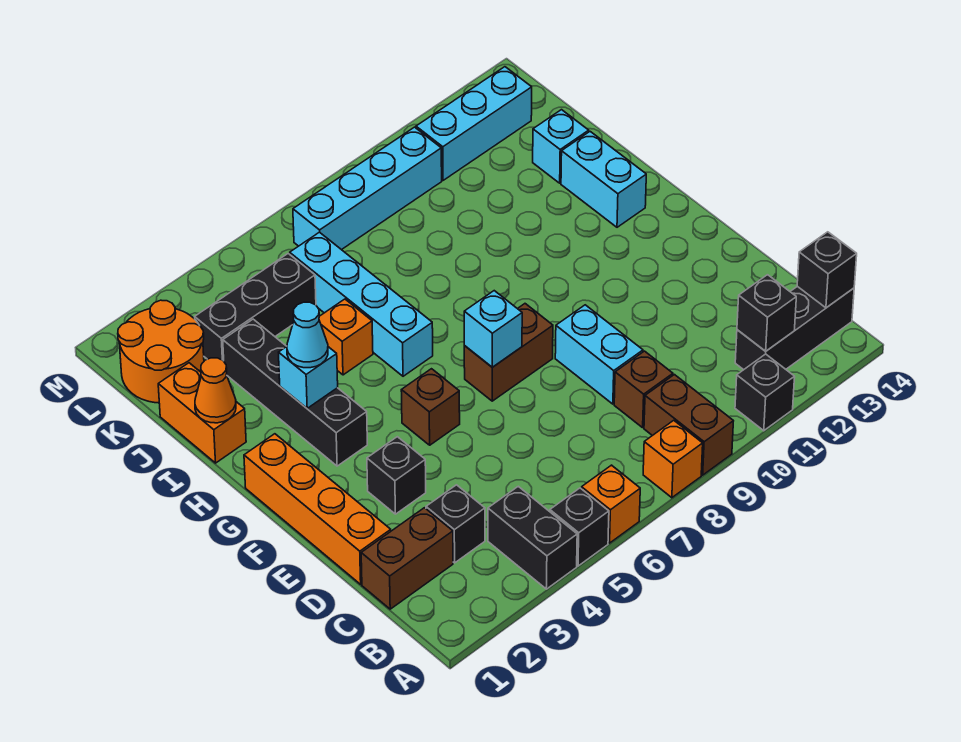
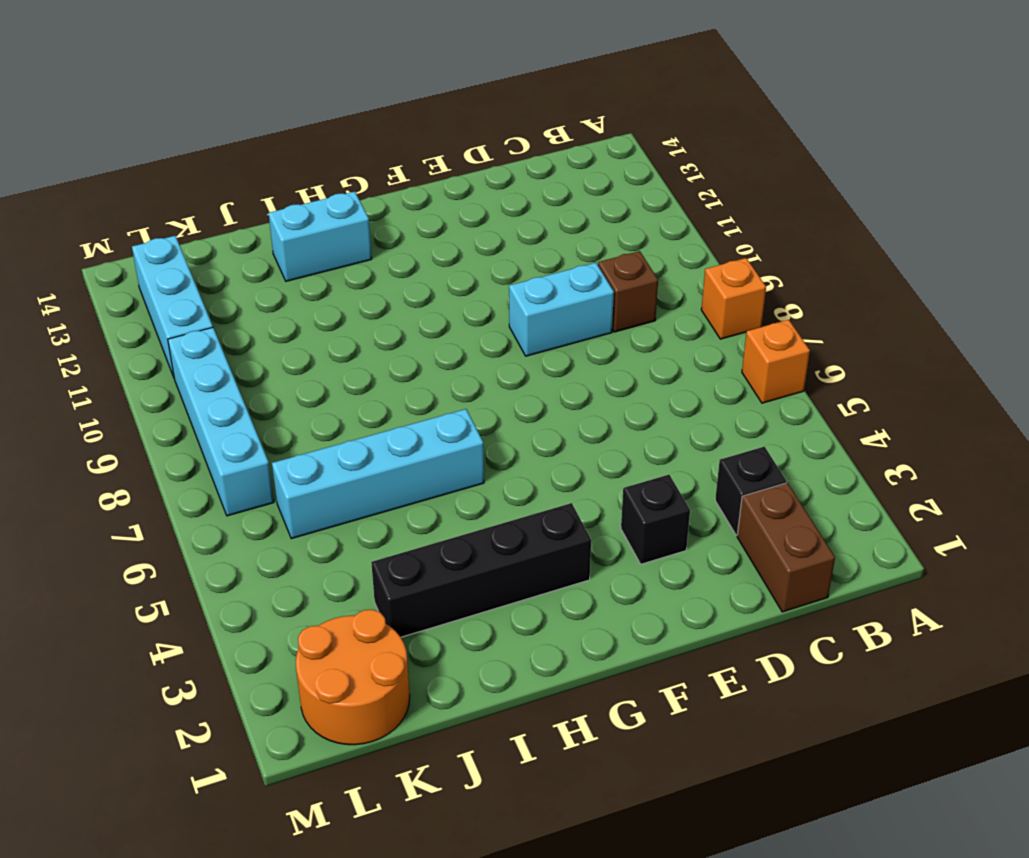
none -> black 1x2 brick [488,486,577,589]
none -> black 1x1 brick [550,488,609,566]
none -> brown 1x2 brick [644,375,733,475]
none -> black 1x1 brick [735,354,795,431]

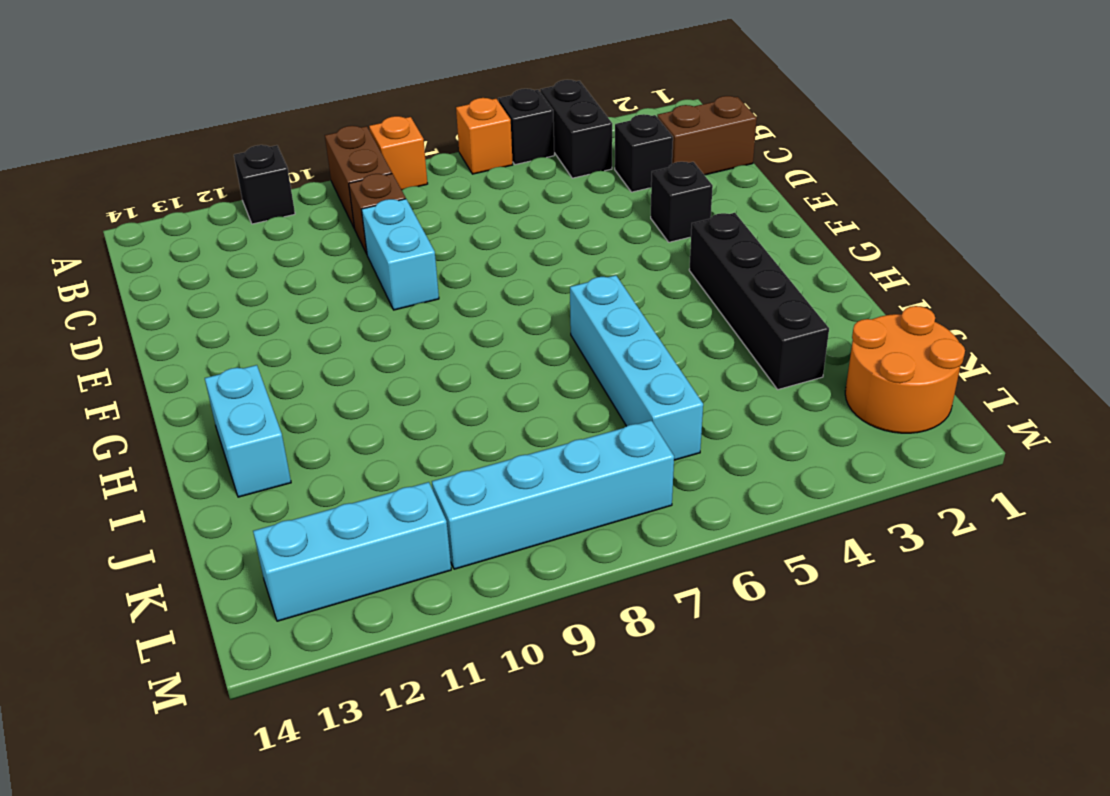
none -> black 1x3 brick [735,286,854,370]
none -> orange 1x4 brick [244,434,391,584]
none -> brown 1x1 brick [401,369,460,445]
none -> brown 1x2 brick [464,304,553,401]

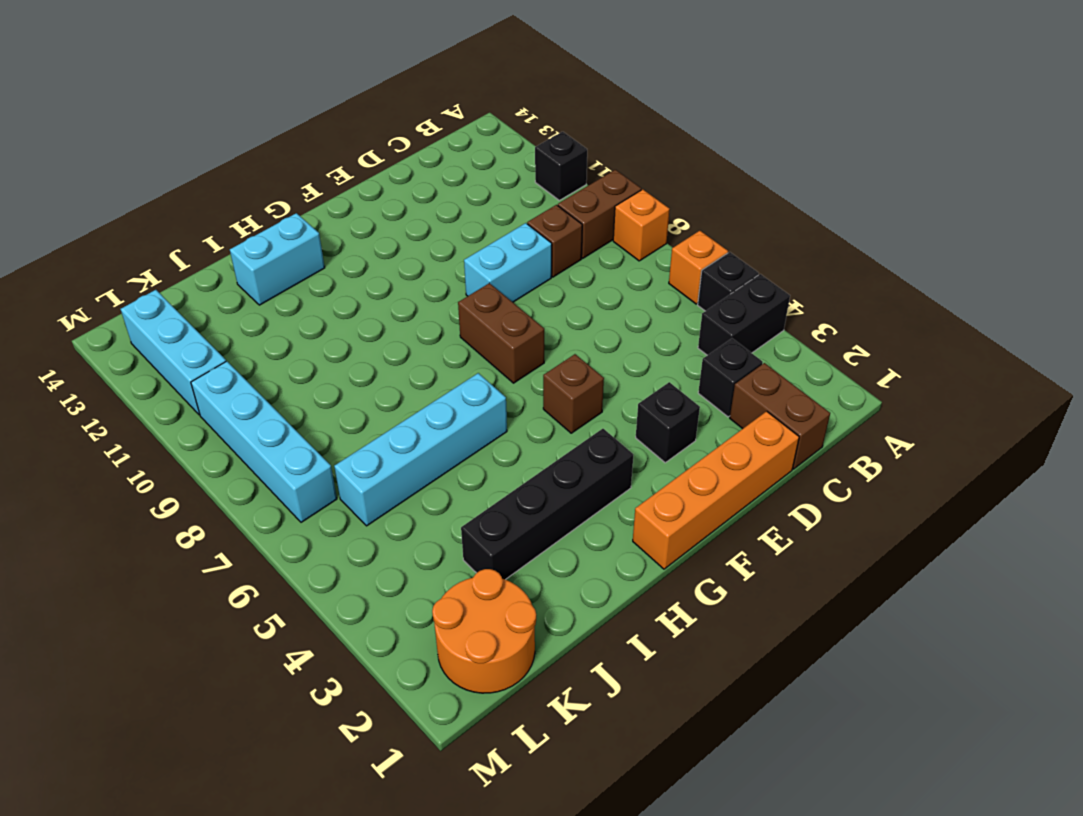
none -> black 1x3 brick [735,286,854,370]
none -> orange 1x2 brick [158,363,246,463]
none -> orange 1x1 brick [319,299,373,375]
none -> cyan 1x1 brick [533,110,589,183]

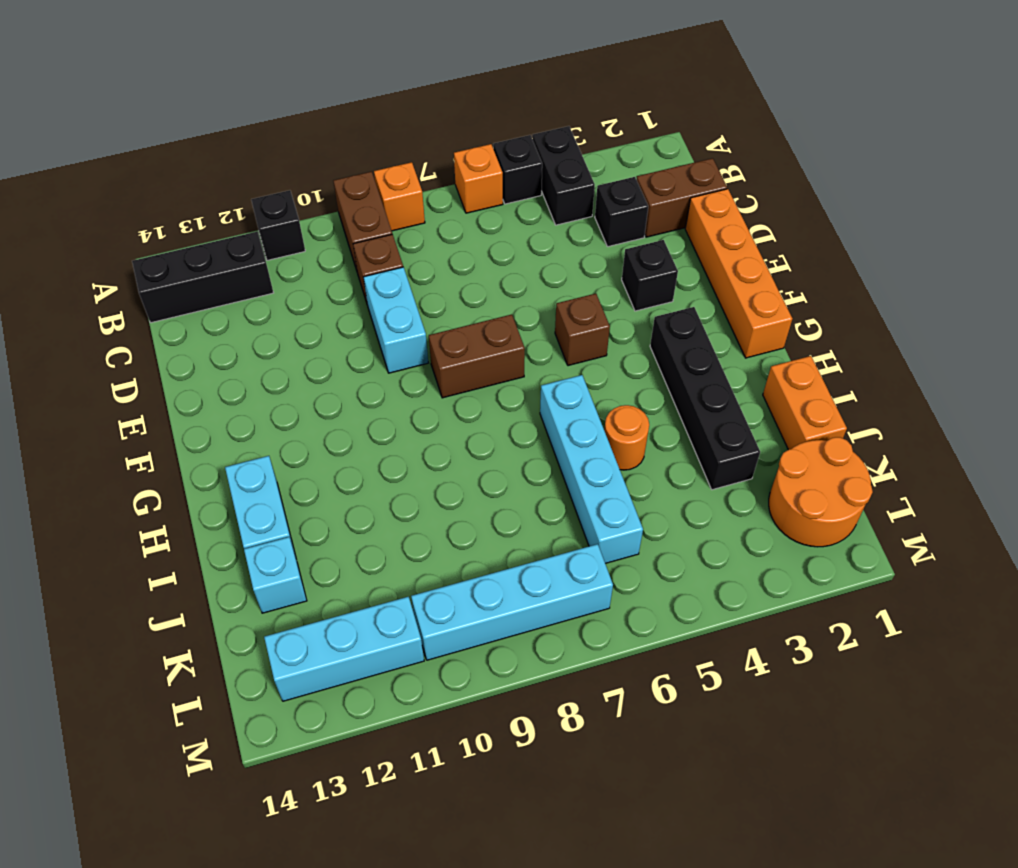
orange 1x1 round brick [604,405,649,470] -> orange 1x1 brick [319,299,373,375]
none -> black 1x3 brick [195,254,316,361]
none -> black 1x1 brick [737,275,796,351]
none -> black 1x1 brick [797,232,857,308]
none -> cyan 1x1 brick [464,291,522,367]

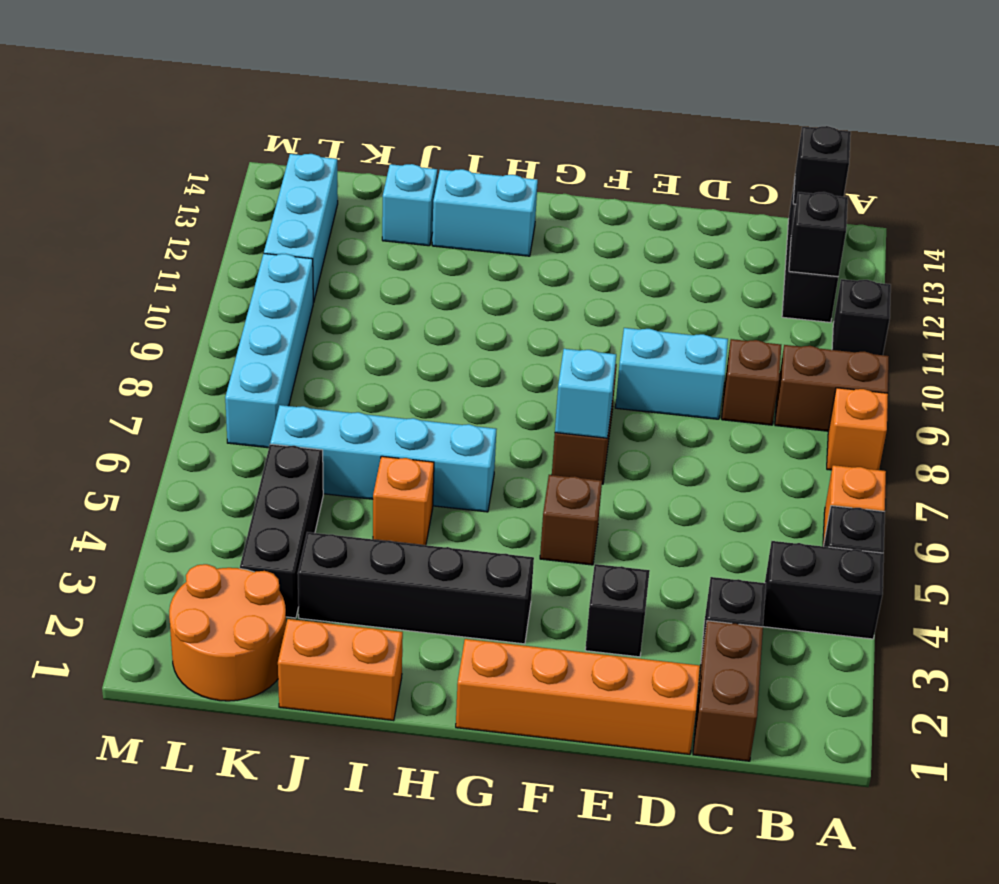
none -> cyan 1x1 brick [279,347,338,408]
none -> orange 1x1 cone [195,358,236,423]
none -> cyan 1x1 cone [287,302,328,368]

